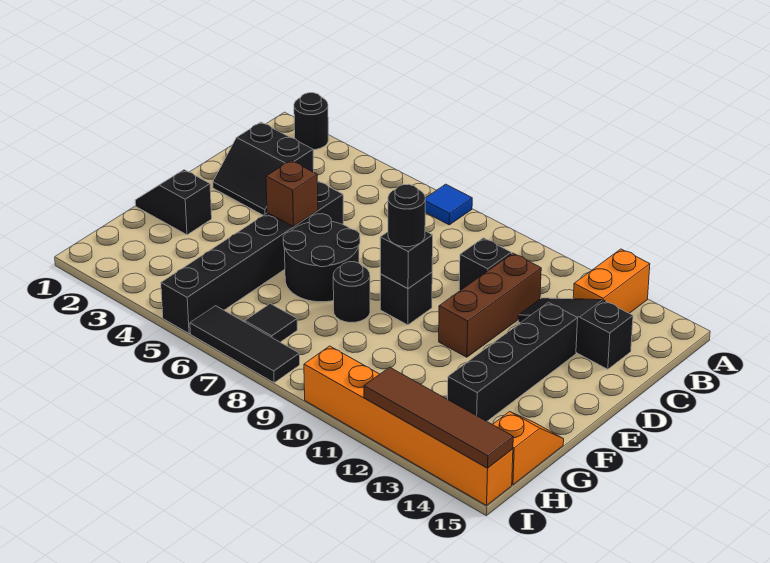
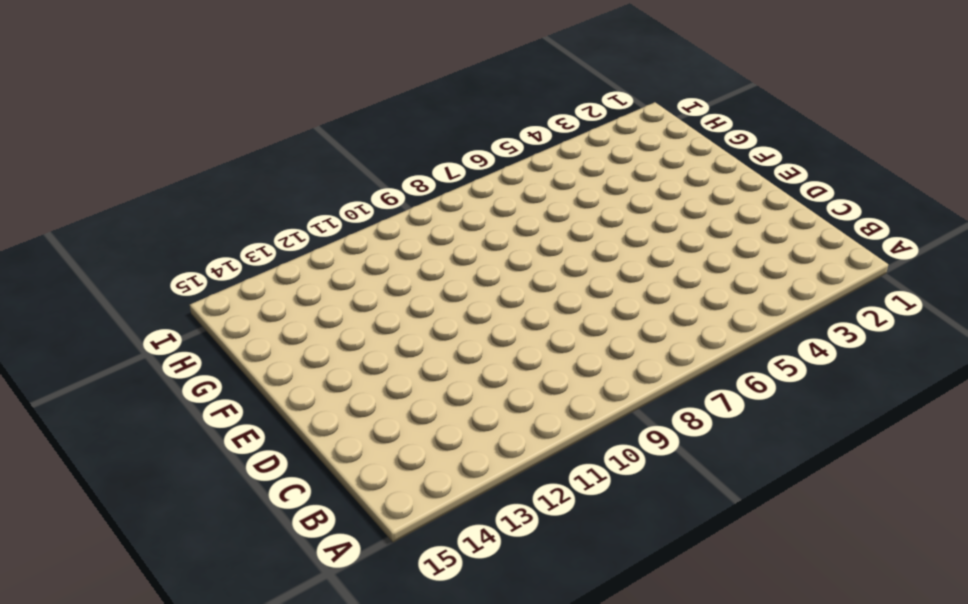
none -> black 1x1 round brick [294,93,328,150]
none -> blue 1x1 tile [425,184,472,225]
none -> orange 1x2 brick [573,249,650,313]

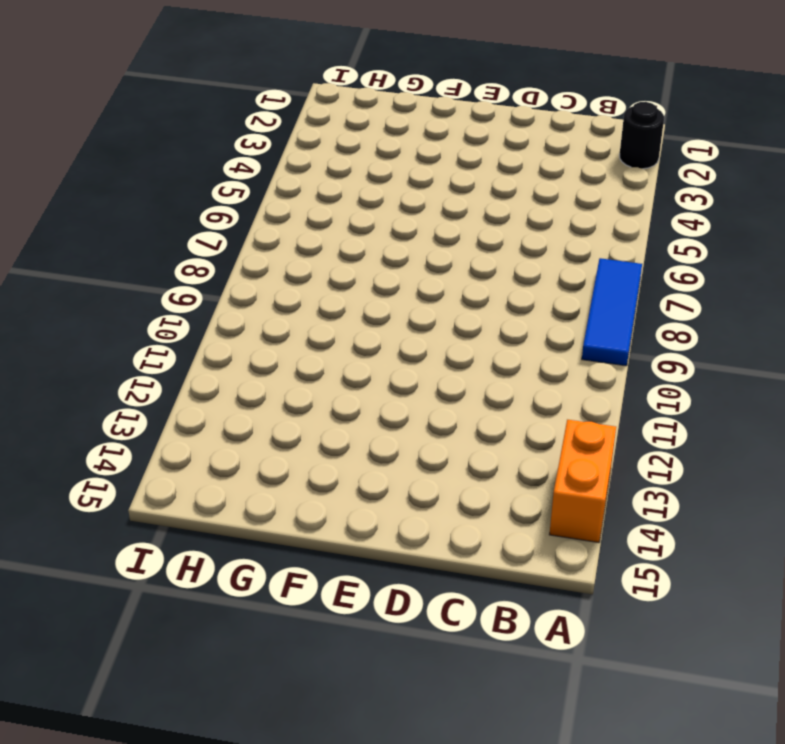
blue 1x3 tile [582,258,642,366] -> blue 1x1 tile [425,184,472,225]
orange 1x2 brick [549,420,616,543] -> orange 1x2 brick turned to [573,249,650,313]
none -> black 2x2 slope [213,122,314,215]
none -> black 1x1 brick [459,238,511,290]
none -> brown 1x3 brick [439,253,541,357]

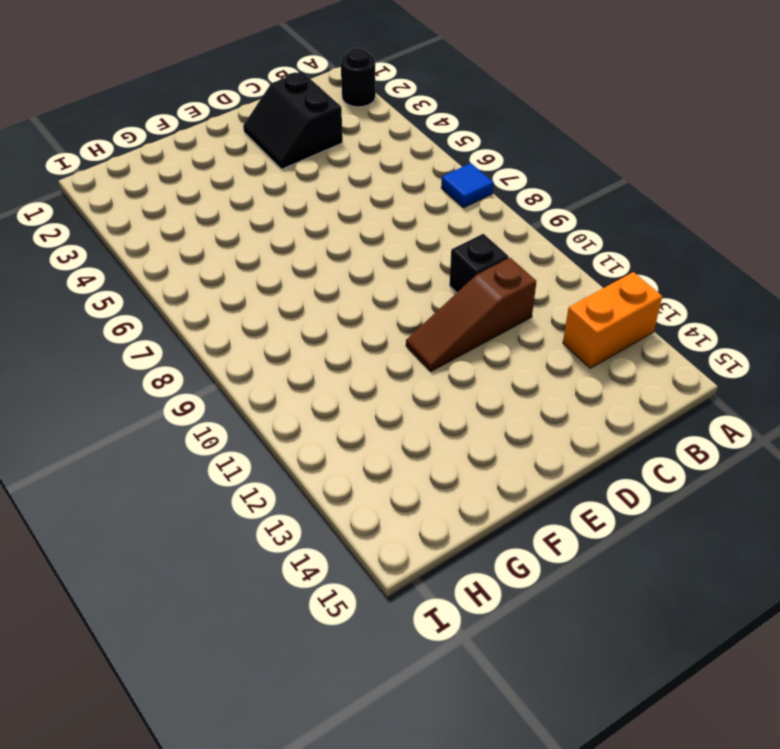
brown 1x3 slope [406,258,537,371] -> brown 1x3 brick [439,253,541,357]
none -> black 1x3 slope [518,298,633,369]
none -> black 1x6 brick [161,181,343,334]
none -> black 1x4 brick [448,302,578,421]

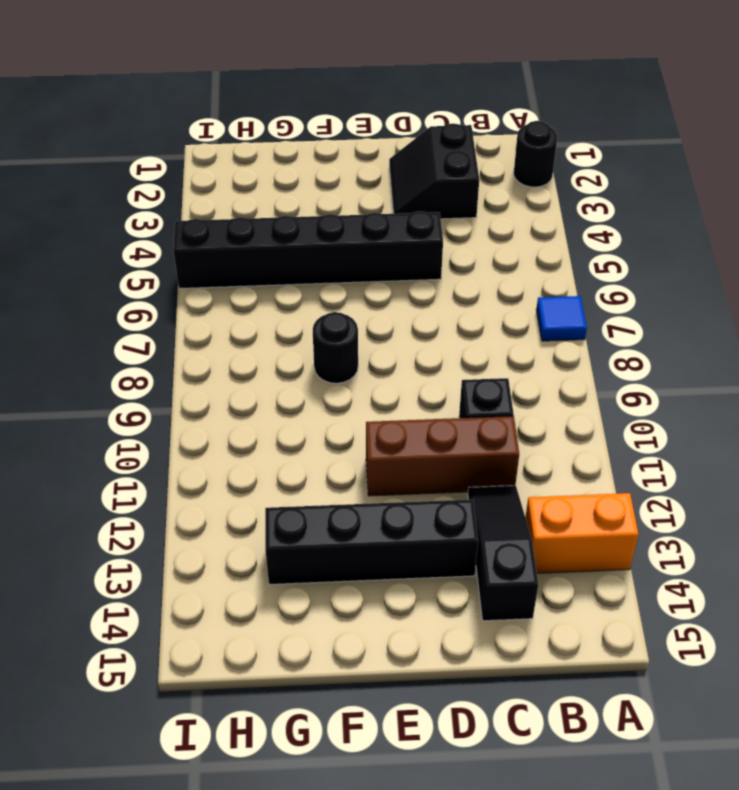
none -> black 2x2 round brick [283,214,360,302]
none -> black 1x1 brick [380,272,432,325]
none -> black 1x2 slope [135,170,212,235]

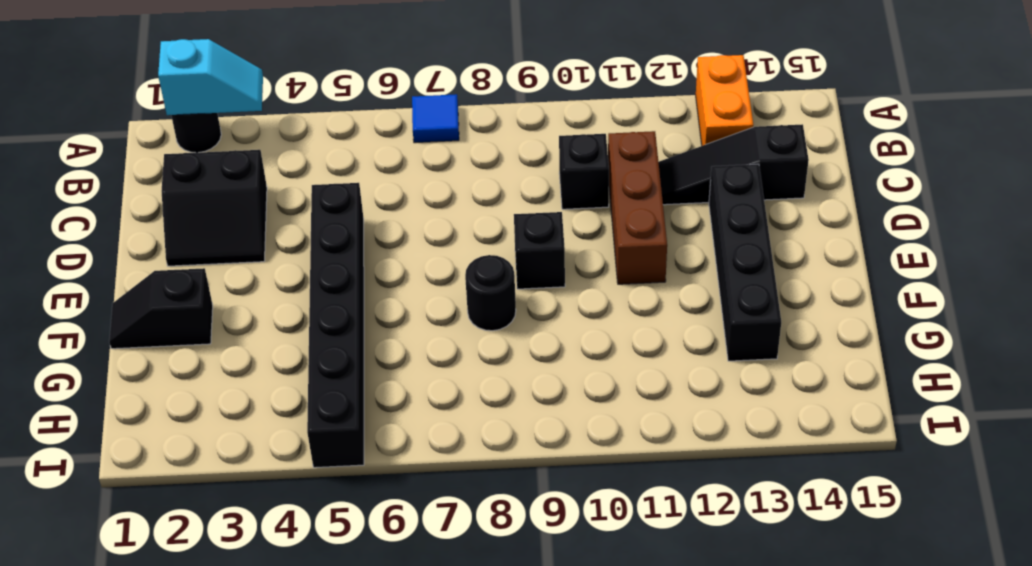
cyan 1x2 slope [158,39,263,115] -> none
none -> black 2x2 round brick [283,214,360,302]
none -> orange 1x2 slope [492,412,564,485]
none -> black 1x1 tile [245,304,297,342]

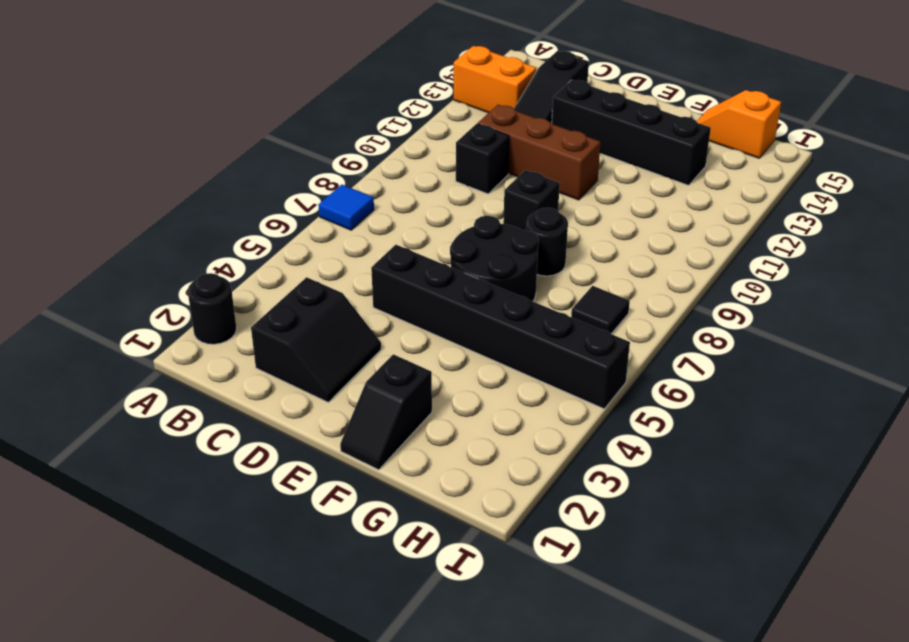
none -> black 1x3 tile [190,306,300,383]
none -> orange 1x6 brick [304,346,513,505]
none -> brown 1x1 brick [266,160,318,227]

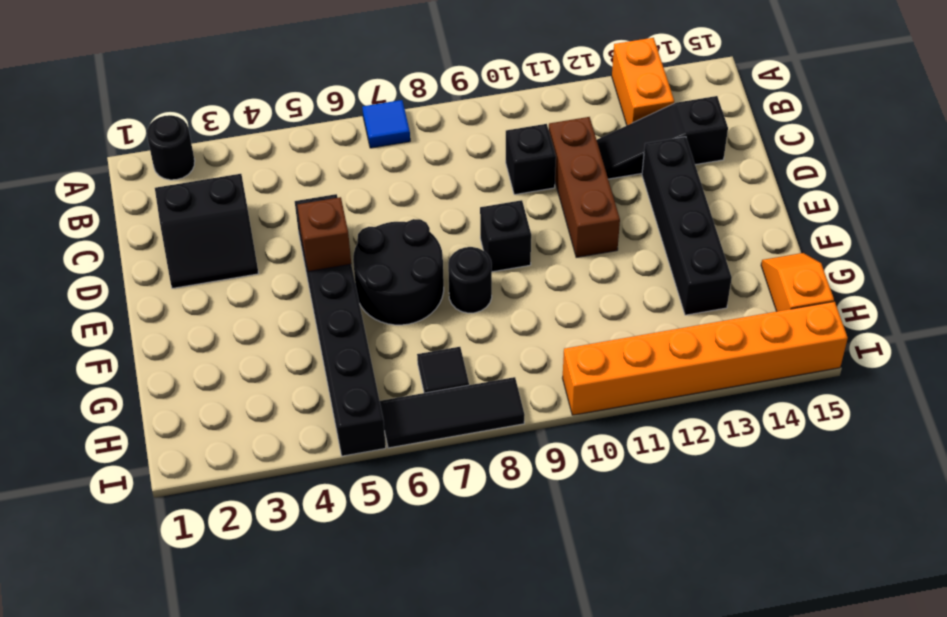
none -> black 1x2 slope [135,170,212,235]
none -> black 1x1 brick [380,231,433,288]
none -> brown 1x4 tile [364,367,513,468]

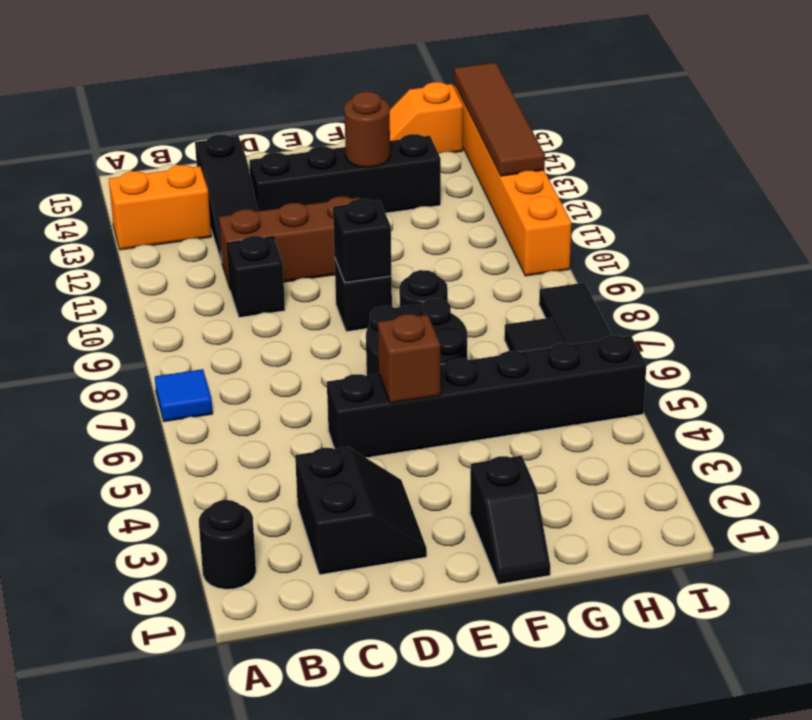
brown 1x1 round brick [344,92,390,168] -> none
none -> black 1x1 round brick [388,184,425,247]

